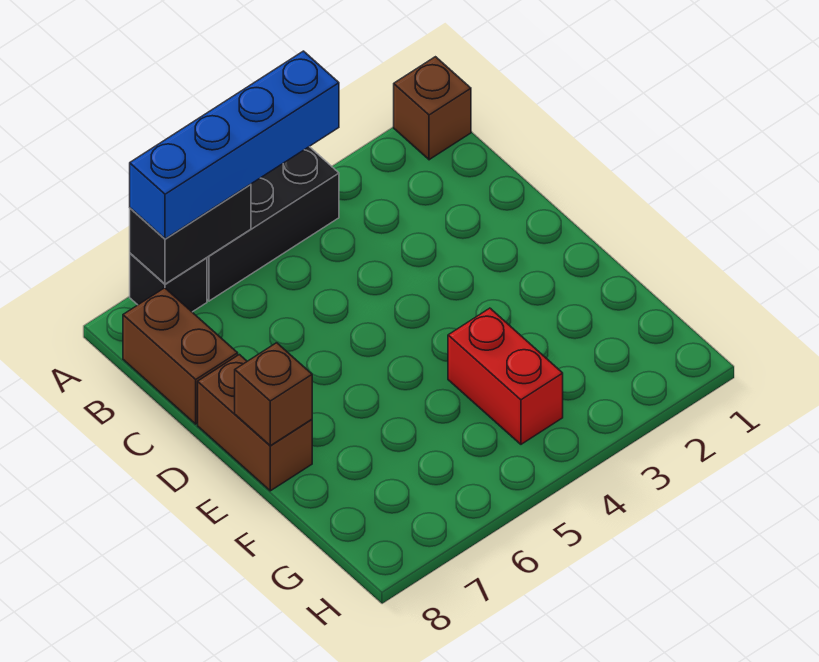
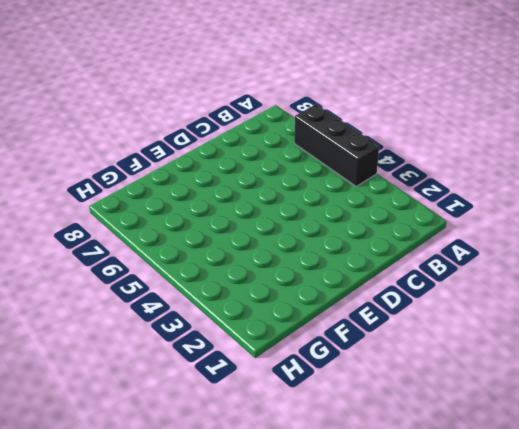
none -> brown 1x1 brick [394,57,471,160]
none -> black 1x1 brick [130,253,207,312]

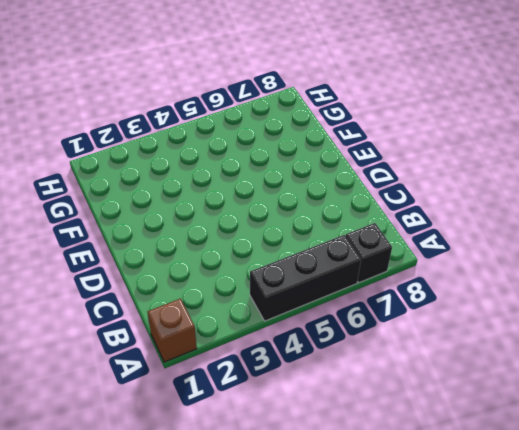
none -> brown 1x2 brick [123,288,238,424]
none -> brown 1x2 brick [198,355,312,491]

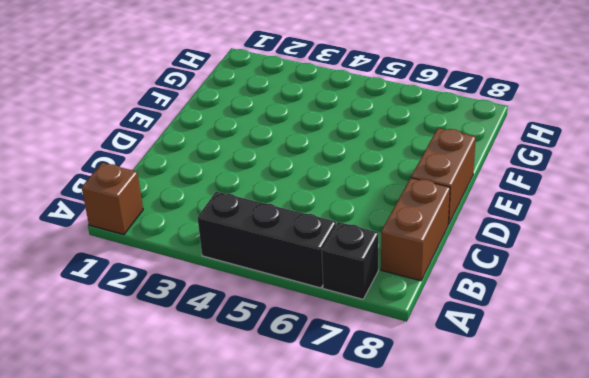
none -> red 1x2 brick [448,308,563,444]
none -> black 1x2 brick [130,184,251,284]

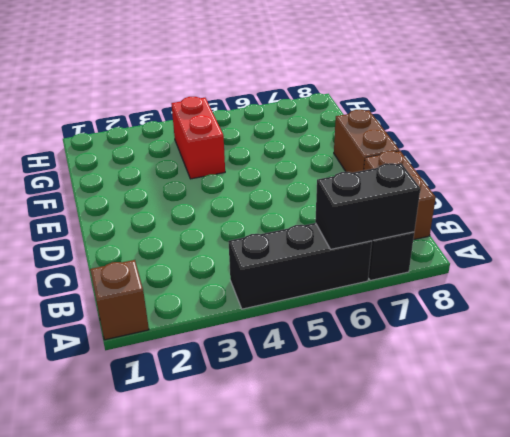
none -> brown 1x1 brick [235,343,312,446]
none -> blue 1x4 brick [130,51,339,239]

